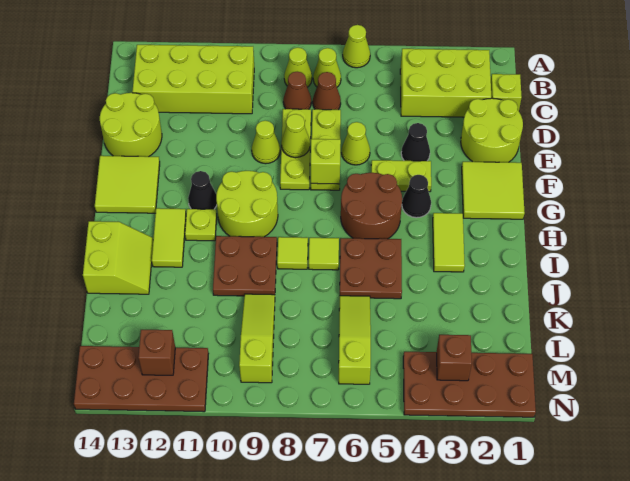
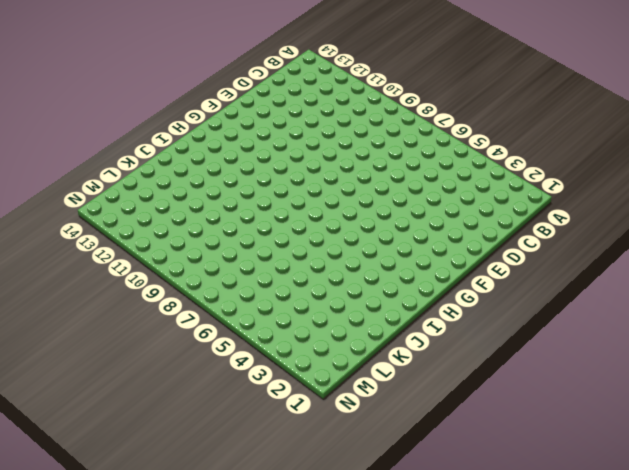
none -> lime 1x1 cone [343,25,370,68]
none -> lime 2x3 brick [400,49,491,117]
none -> lime 1x1 cone [313,48,341,87]
none -> lime 1x1 cone [284,48,312,87]

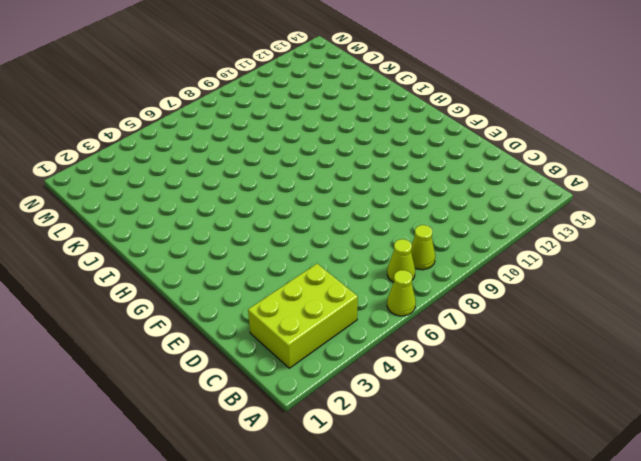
none -> lime 2x4 brick [132,45,254,114]
none -> lime 1x1 brick [491,74,522,111]
none -> brown 1x1 cone [313,72,341,110]
none -> brown 1x1 cone [283,72,311,109]

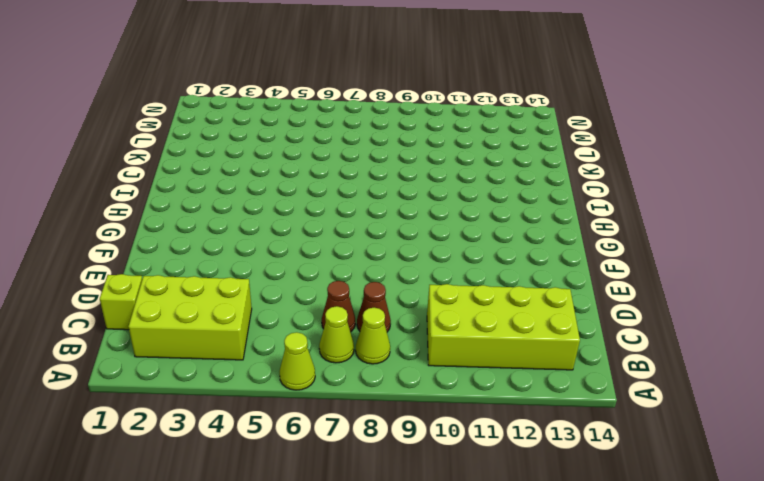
none -> lime 2x2 round brick [461,98,523,162]
none -> lime 1x3 plate [311,109,341,190]
none -> lime 1x3 plate [280,109,311,190]
none -> lime 2x2 round brick [100,93,162,157]

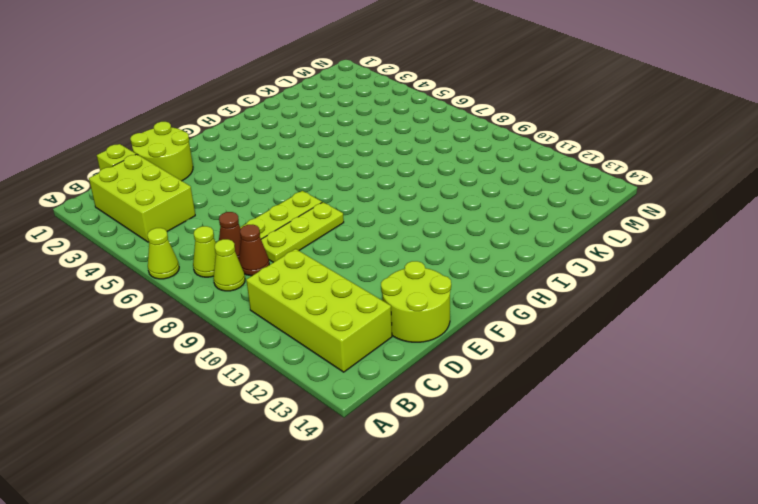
none -> black 1x1 cone [401,123,430,161]
none -> lime 1x1 cone [342,122,370,165]
none -> lime 1x1 cone [252,121,280,164]
none -> lime 2x2 tile [462,162,525,219]

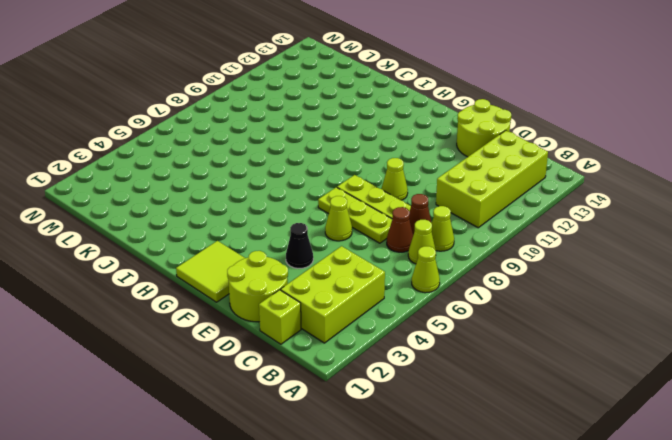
none -> lime 1x2 plate [371,160,431,192]
none -> lime 2x2 tile [95,156,160,213]
none -> black 1x1 cone [402,175,431,218]
none -> brown 2x2 round brick [341,172,402,239]

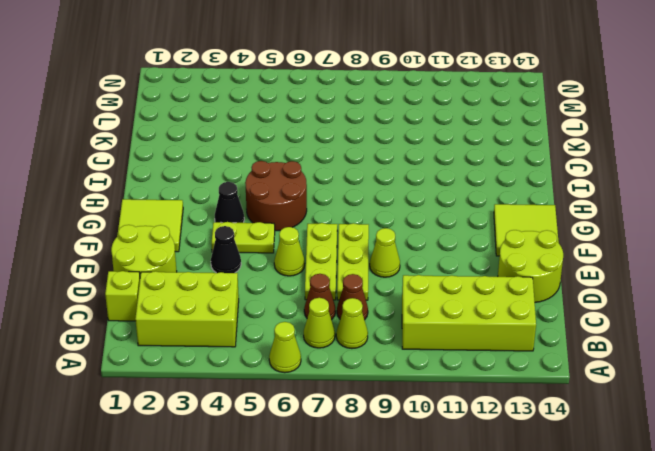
none -> lime 2x2 round brick [216,171,278,237]
none -> black 1x1 cone [188,171,217,209]
none -> lime 1x2 tile [433,213,465,272]
none -> lime 1x1 plate [185,209,217,241]

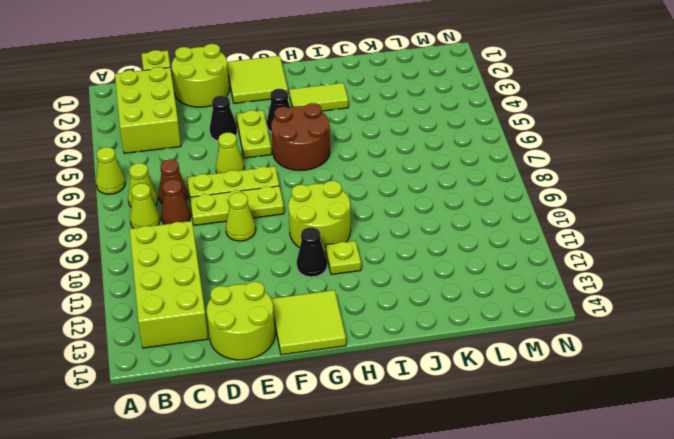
none -> lime 1x2 tile [152,208,186,267]
none -> brown 2x2 plate [340,238,402,299]
none -> lime 1x1 tile [309,238,339,270]
none -> lime 1x1 tile [277,237,308,269]

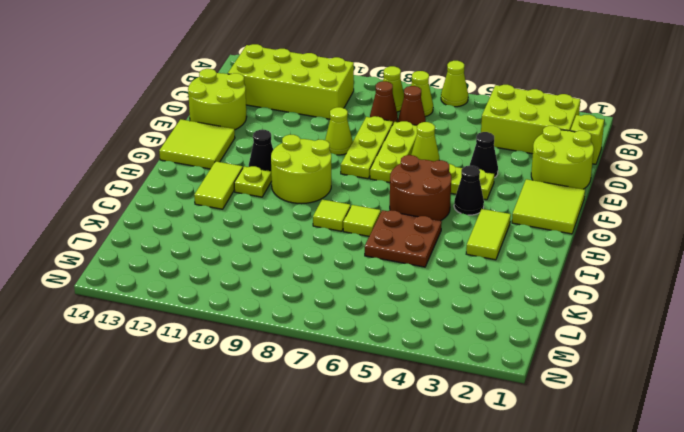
none -> brown 2x2 plate [213,236,277,296]
none -> lime 2x2 slope [83,221,153,294]
none -> lime 1x3 slope [339,296,371,384]
none -> lime 1x3 slope [239,294,275,383]

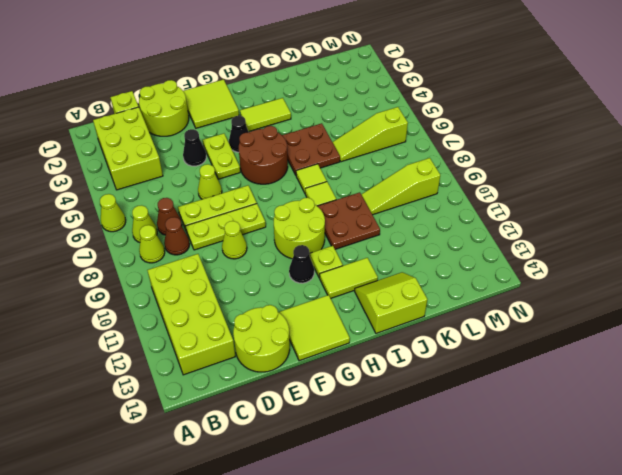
none -> brown 2x4 plate [403,352,536,417]
none -> brown 2x4 plate [74,346,209,412]
none -> lime 1x1 cone [281,114,310,157]
none -> lime 1x1 brick [311,139,341,184]

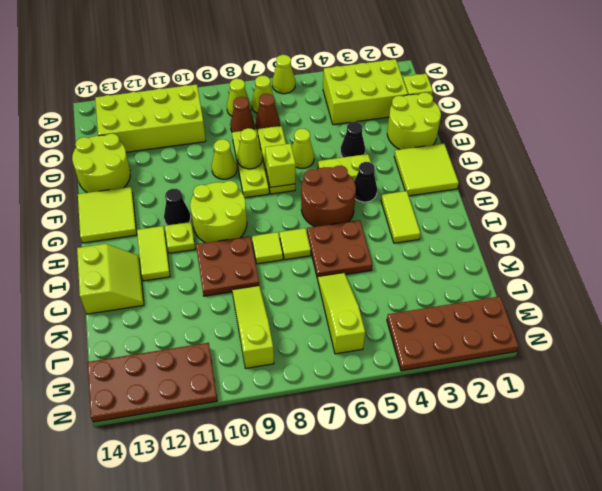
none -> brown 1x1 brick [437,335,472,381]
none -> brown 1x1 brick [138,330,175,375]

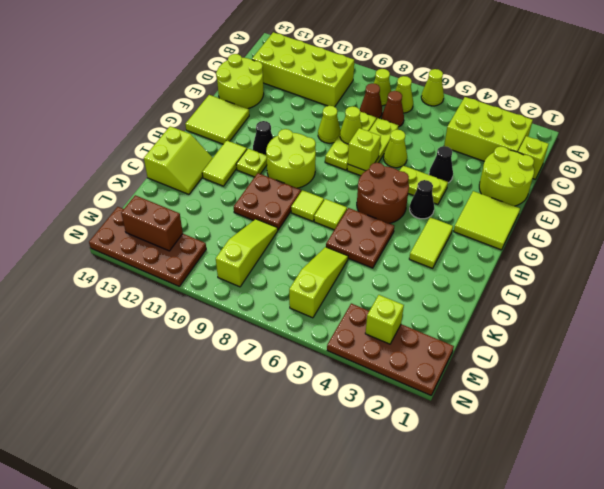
lime 1x1 brick [365,295,404,344] -> brown 1x1 brick [437,335,472,381]
brown 1x2 brick [121,195,183,251] -> brown 1x1 brick [138,330,175,375]

